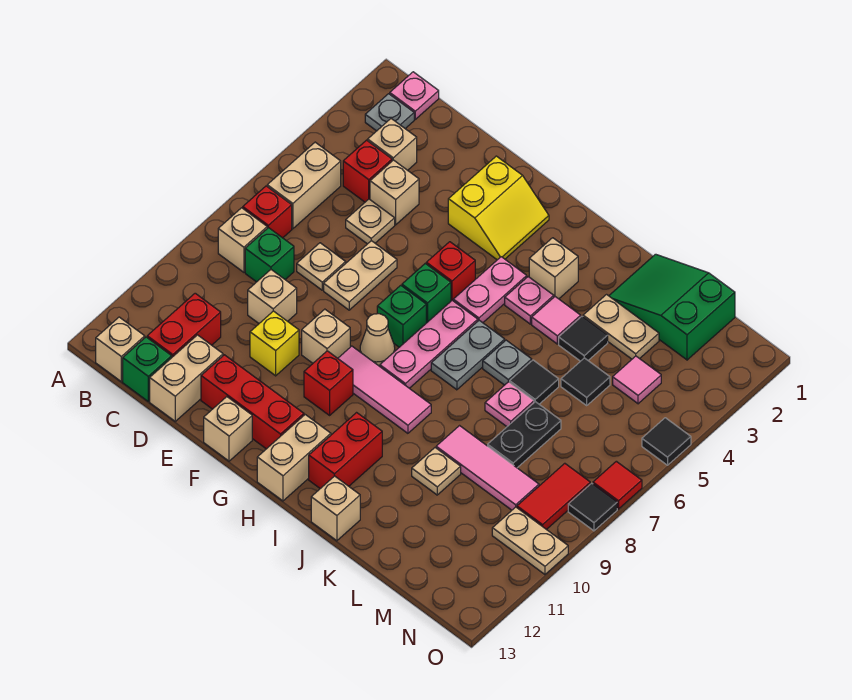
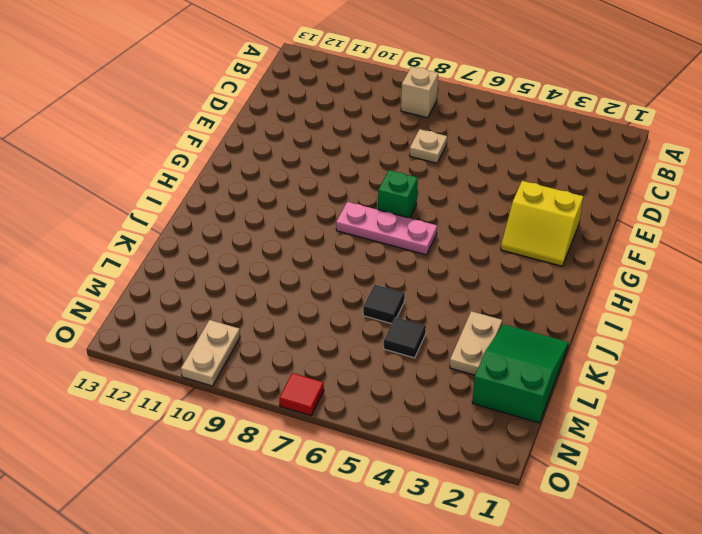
none -> pink 1x1 plate [390,72,439,119]
none -> grey 1x1 plate [365,94,414,131]
none -> tan 1x2 brick [267,142,341,229]
none -> red 1x1 brick [243,186,292,238]

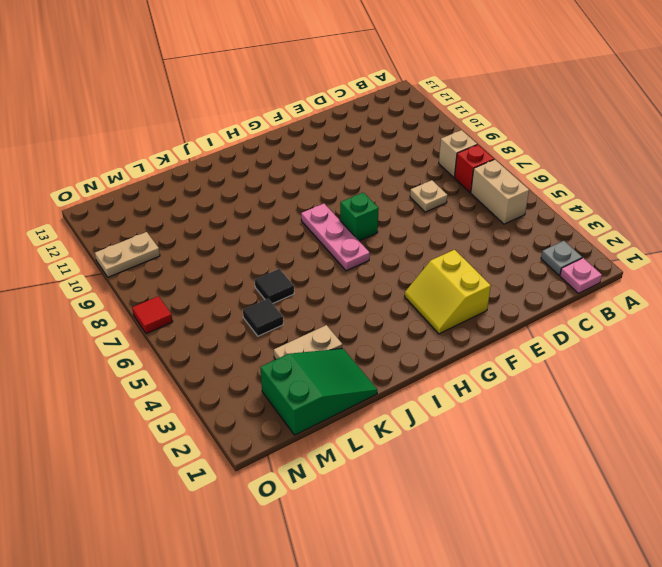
none -> tan 1x1 brick [96,317,145,382]
none -> tan 1x1 brick [368,119,417,170]
none -> red 1x1 brick [343,140,392,202]
none -> green 1x1 brick [245,228,294,282]

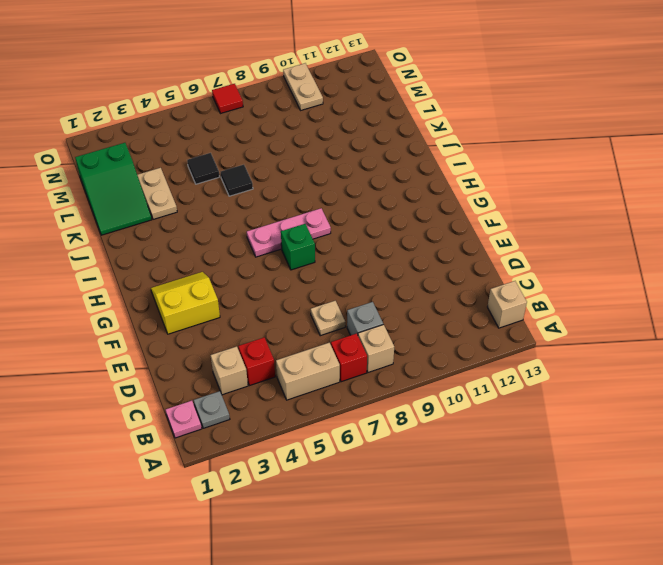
grey 1x1 brick [347,302,383,335] -> green 1x1 brick [245,228,294,282]
none -> red 1x2 brick [147,293,221,357]
none -> green 1x1 brick [123,337,172,401]
none -> tan 1x1 brick [370,160,419,225]
none -> tan 1x1 plate [346,199,395,244]

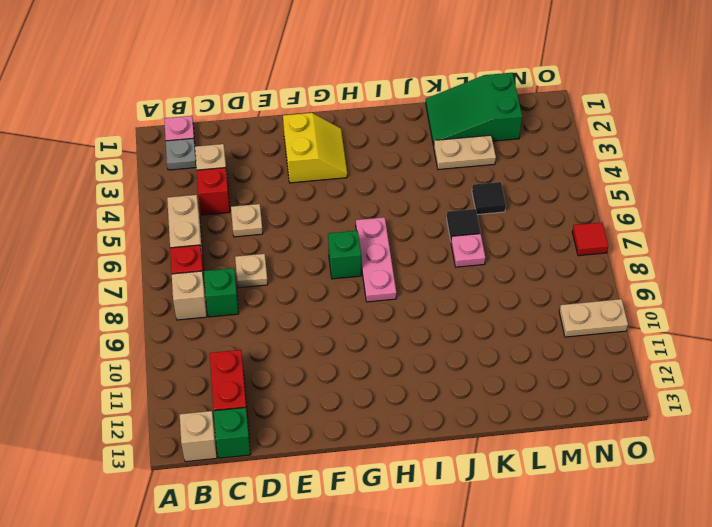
none -> tan 1x1 brick [370,160,419,225]
none -> tan 1x1 brick [248,270,297,323]
none -> tan 1x2 brick [150,335,223,421]
none -> tan 1x2 plate [324,241,397,310]

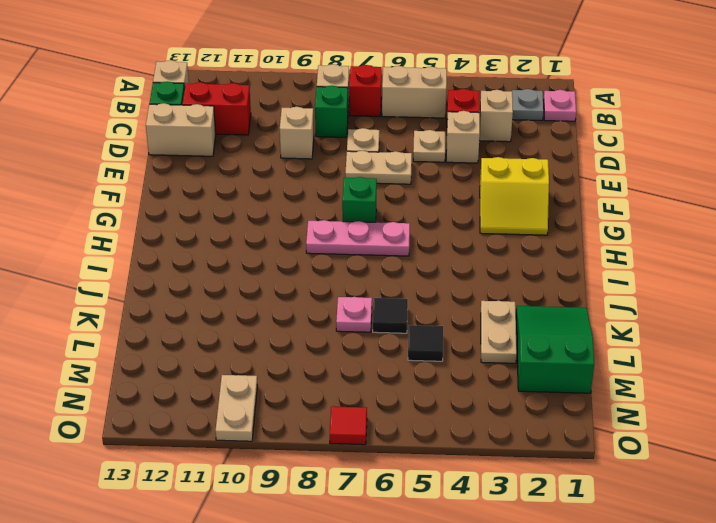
none -> yellow 1x1 brick [250,311,299,376]
none -> red 1x3 brick [201,355,304,449]
none -> tan 1x1 brick [302,309,350,363]
none -> tan 1x1 brick [204,397,252,461]

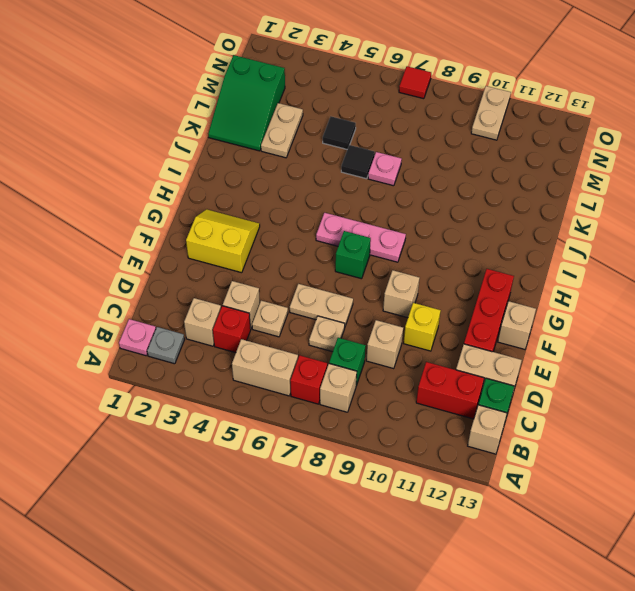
none -> red 1x1 brick [426,242,475,301]
none -> green 1x1 brick [402,264,451,323]
none -> tan 1x1 cone [360,314,395,366]
none -> pink 1x3 tile [338,346,431,433]

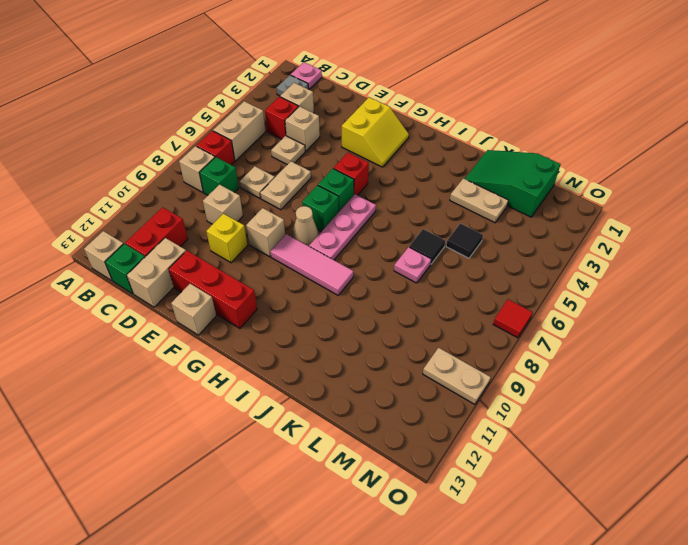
none -> red 1x1 brick [304,351,353,415]
none -> pink 1x2 plate [453,257,527,323]
none -> tan 1x2 brick [257,415,331,501]
none -> tan 1x1 brick [529,238,578,299]

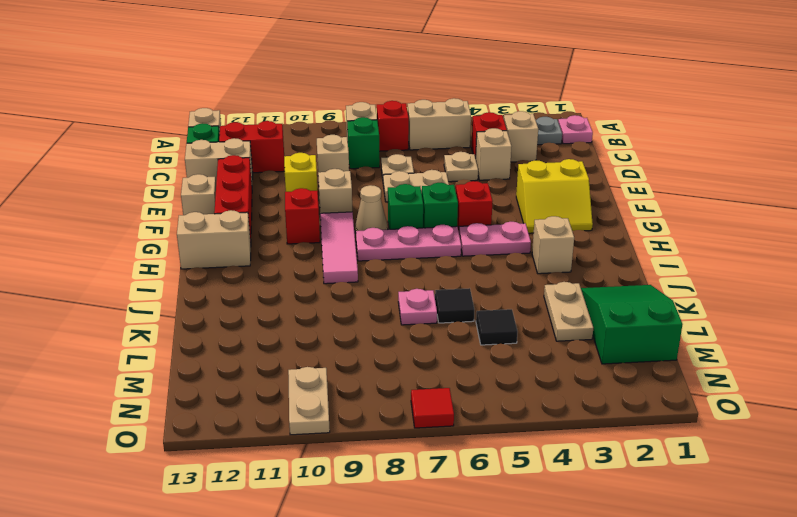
none -> pink 1x1 plate [505,277,554,324]
none -> grey 1x2 plate [431,320,505,390]
none -> red 1x2 brick [309,413,382,489]
none -> pink 1x1 tile [532,297,581,344]

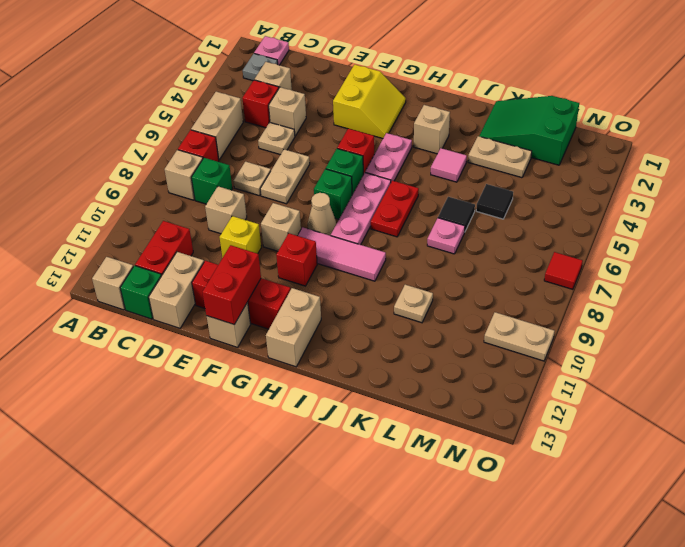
red 1x2 brick [203,245,261,325] -> red 1x2 brick moved to [309,413,382,489]
red 1x2 plate [371,181,419,237] -> grey 1x2 plate [431,320,505,390]
none -> pink 1x1 plate [505,277,554,324]
none -> grey 1x1 plate [483,340,532,385]
none -> tan 1x1 brick [311,476,360,541]
none -> black 1x1 tile [559,317,608,361]

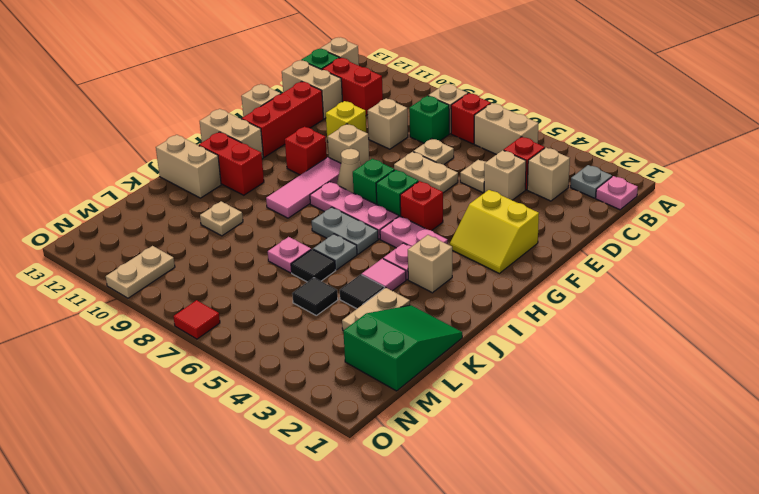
tan 1x2 brick [156,135,221,198] -> tan 1x1 brick [311,476,360,541]
none -> pink 1x3 tile [436,426,539,510]
none -> black 1x2 plate [488,402,561,468]
none -> pink 1x1 tile [613,356,661,404]
none -> red 1x2 tile [517,463,590,530]

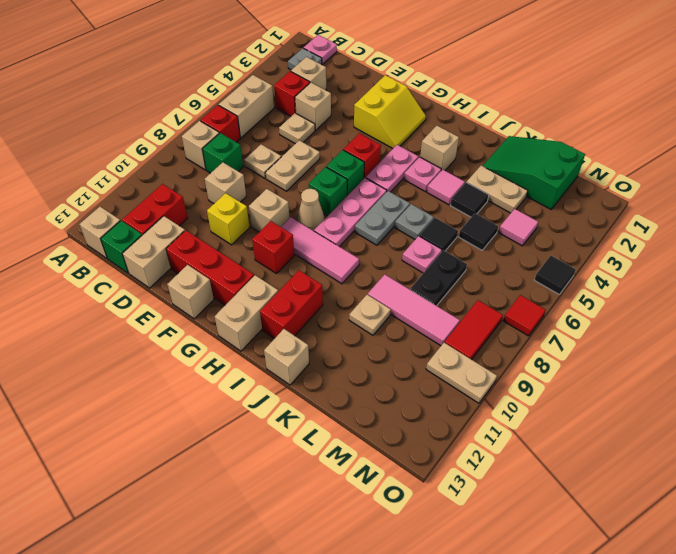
none -> black 1x1 tile [568,483,617,531]

